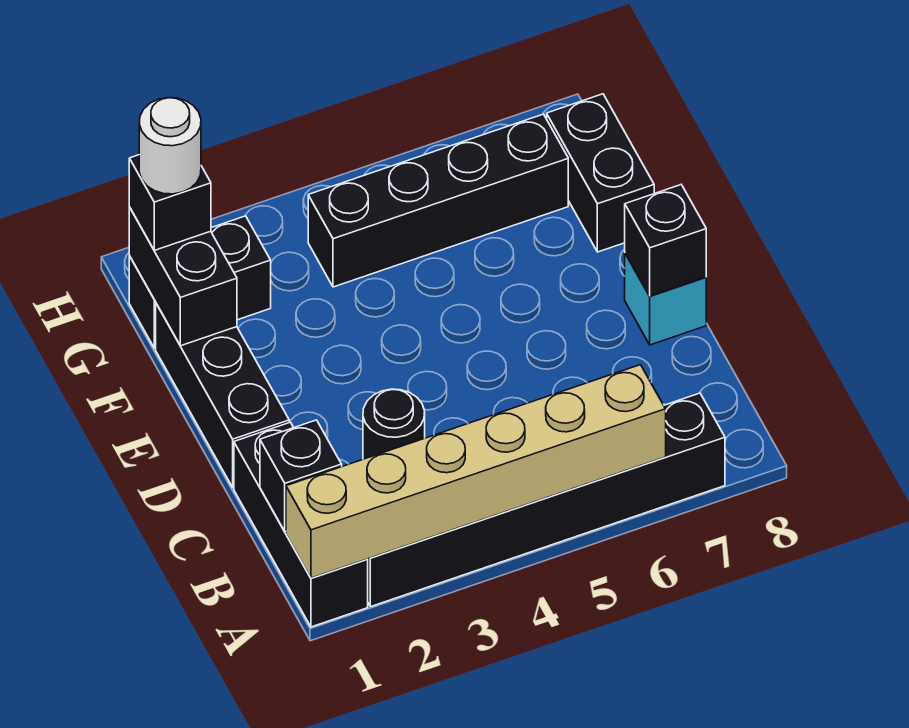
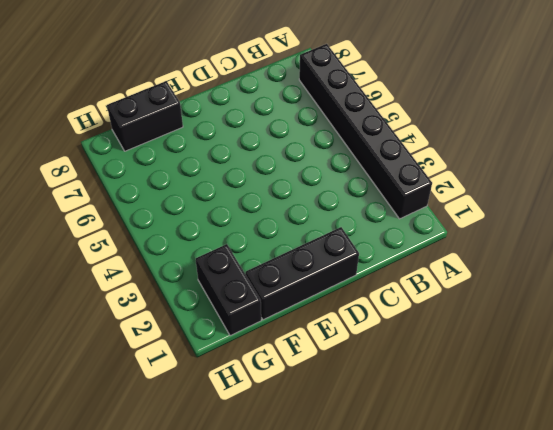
none -> black 1x3 brick [234,422,368,627]
none -> black 1x1 round brick [363,389,425,459]
none -> cyan 1x1 brick [625,254,706,345]

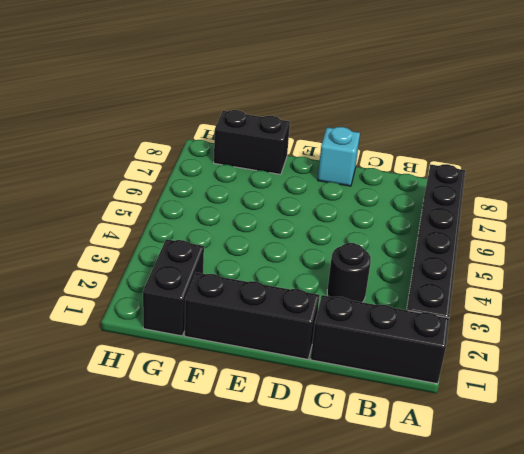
none -> black 1x4 brick [308,114,568,287]
none -> tan 1x6 brick [286,365,666,578]
none -> black 1x1 brick [260,420,342,532]

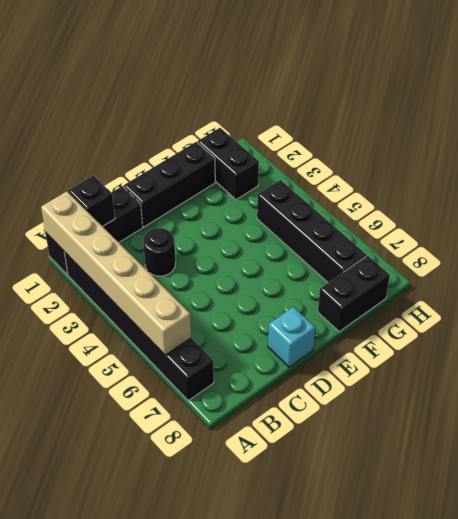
none -> black 1x1 brick [625,185,706,296]
none -> black 1x2 brick [129,207,237,346]
none -> black 1x1 brick [129,155,211,250]

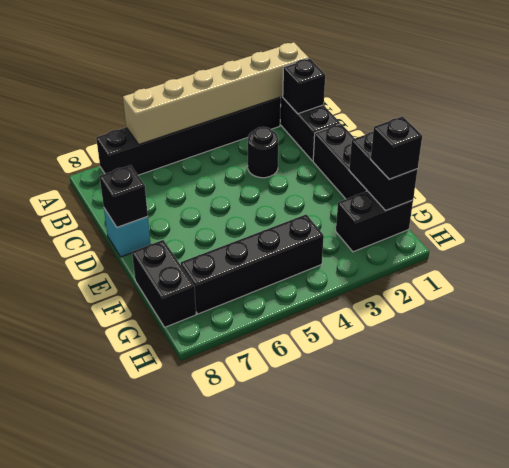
none -> white 1x1 round brick [139,98,201,194]

